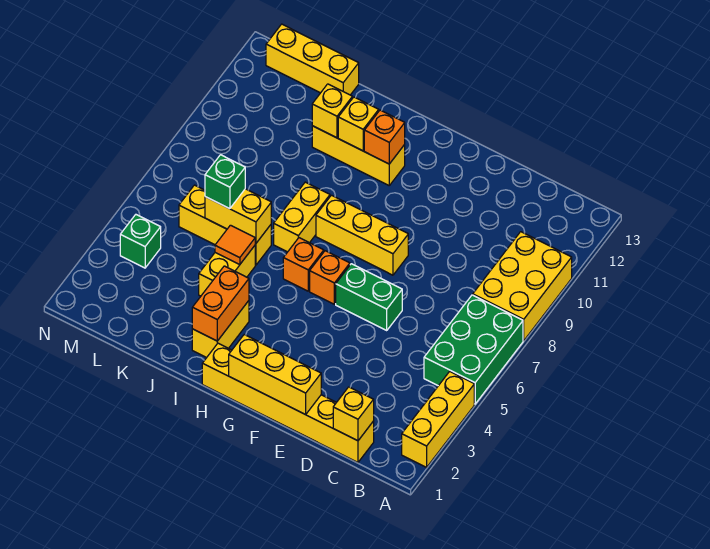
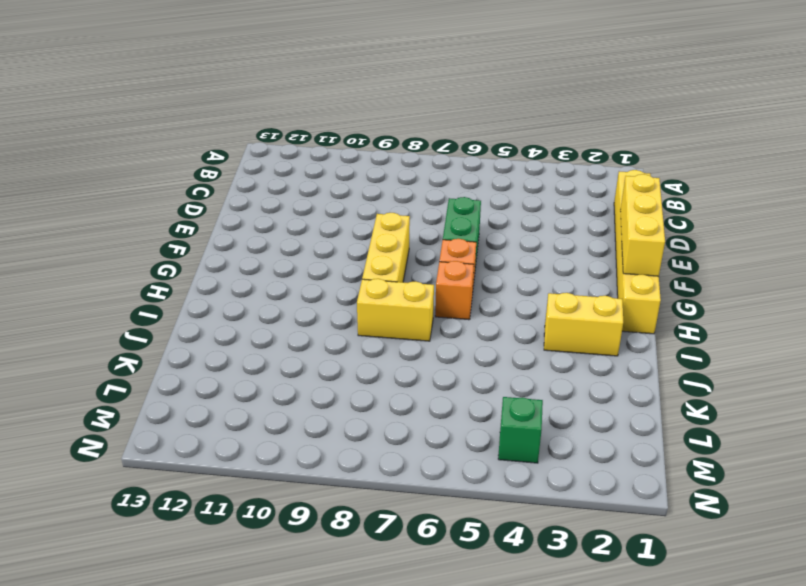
none -> yellow 1x3 brick [402,371,474,467]
none -> green 2x3 brick [424,295,523,404]
none -> yellow 2x3 brick [473,232,572,341]

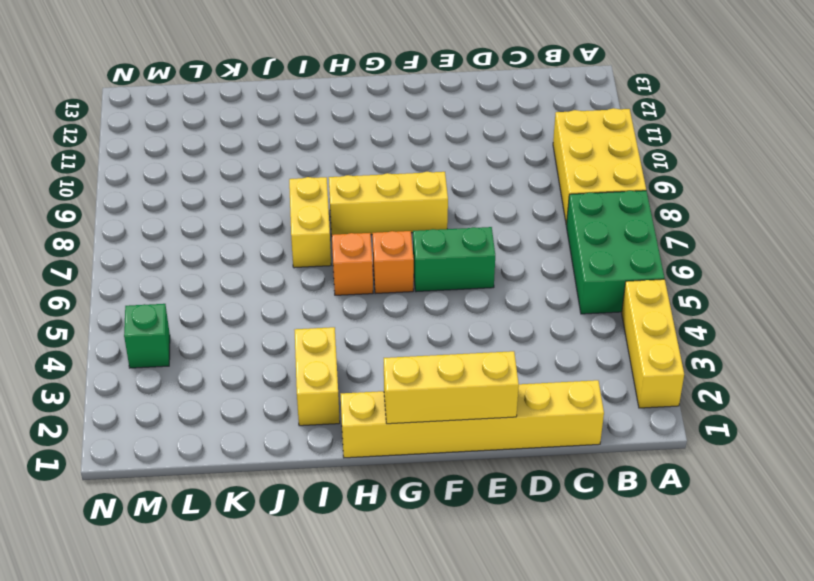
none -> yellow 1x3 brick [312,126,405,185]
none -> yellow 1x2 brick [199,246,255,296]
none -> yellow 1x3 brick [179,185,271,265]

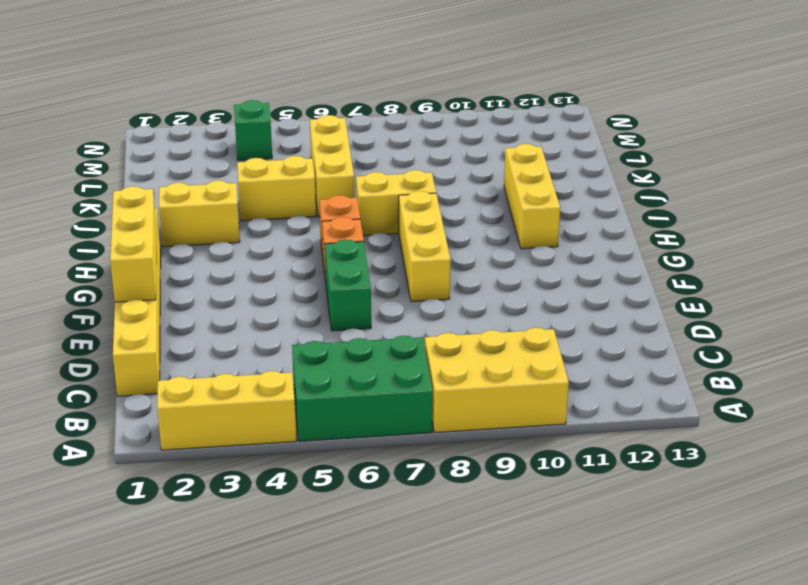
none -> yellow 1x3 brick [266,24,359,95]
none -> yellow 1x1 brick [333,387,374,441]
none -> orange 1x1 brick [364,110,405,164]

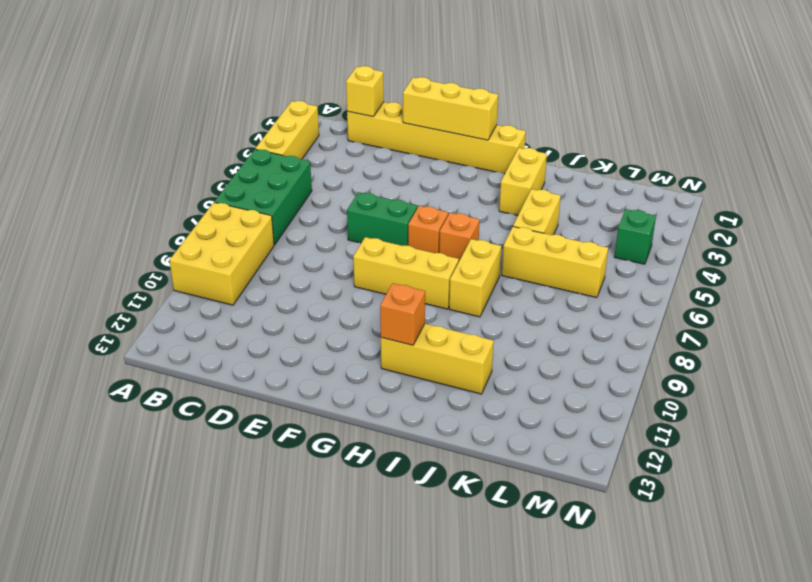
none -> yellow 1x3 brick [266,24,359,95]
none -> orange 1x2 brick [192,266,249,341]
none -> yellow 1x1 brick [338,97,379,151]

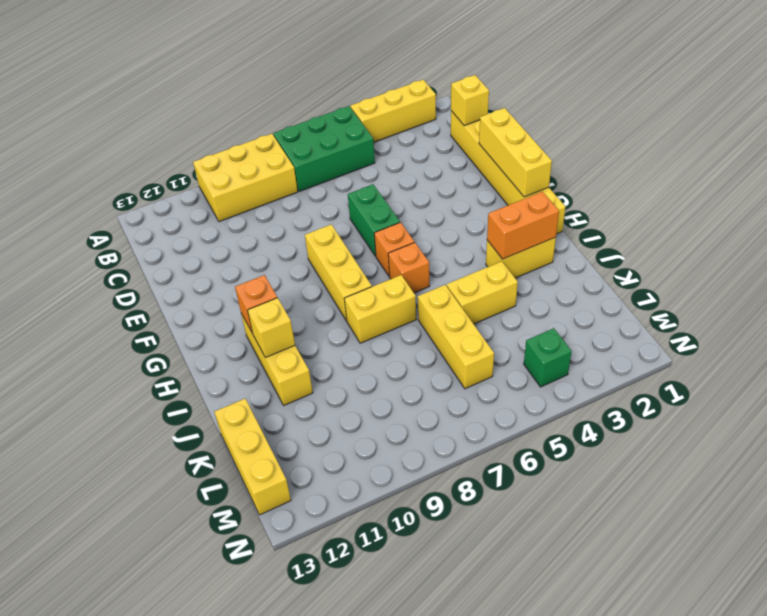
none -> orange 1x1 tile [215,225,256,265]
none -> yellow 1x2 brick [205,189,271,243]
none -> yellow 1x1 brick [312,84,352,138]

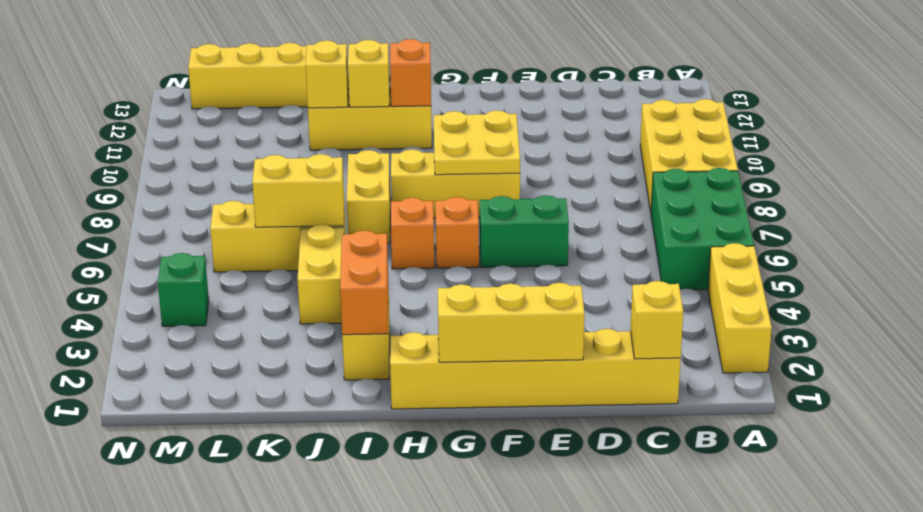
yellow 2x2 plate [434,110,520,175] -> none
none -> orange 1x1 tile [215,225,256,265]
none -> green 1x1 brick [205,155,245,209]

